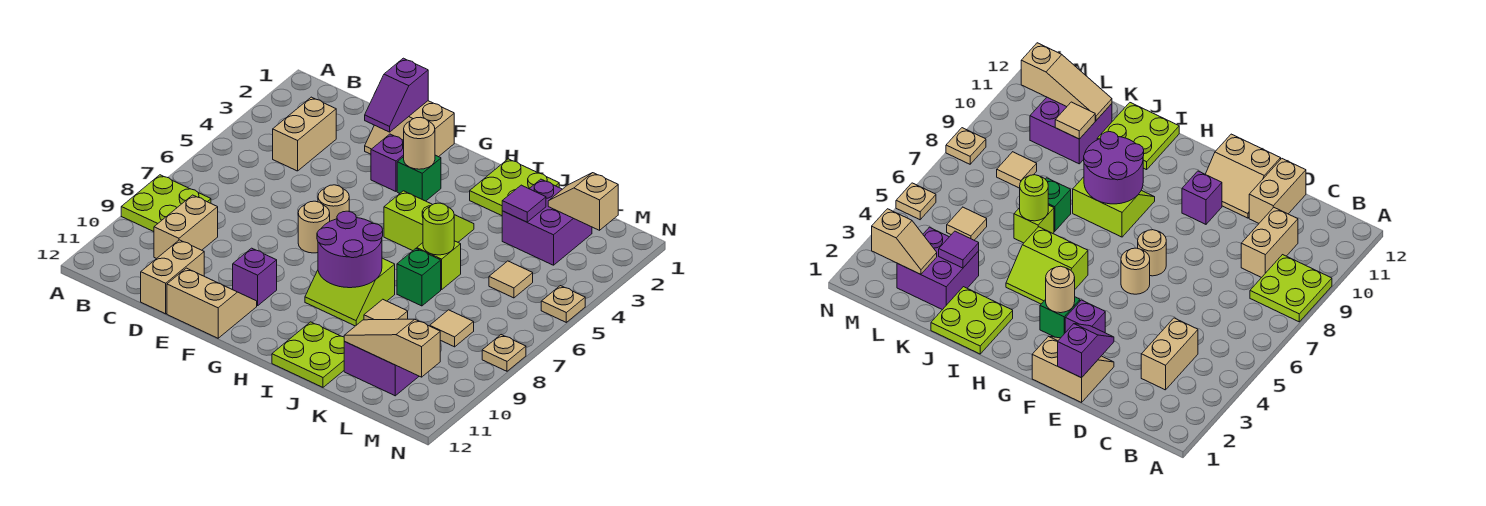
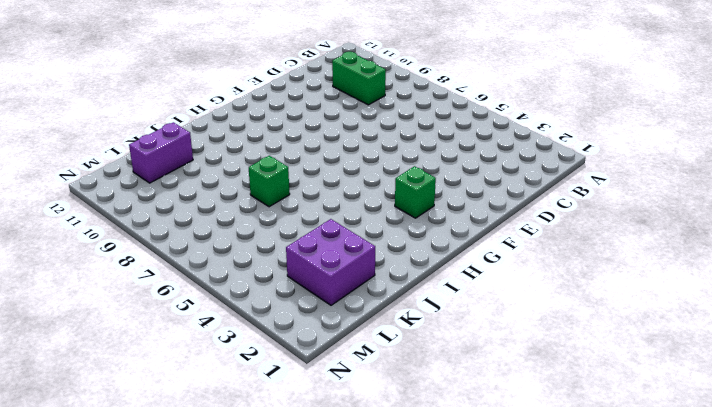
green 1x2 brick [332,52,386,105] -> tan 1x2 brick [154,195,218,259]
purple 1x2 brick [129,122,193,183] -> purple 2x2 brick [344,342,419,396]
none -> lime 2x2 plate [121,175,211,232]
none -> tan 1x2 brick [273,97,336,171]
none -> tan 1x2 brick [141,240,204,314]
none -> tan 2x2 slope [365,101,454,157]

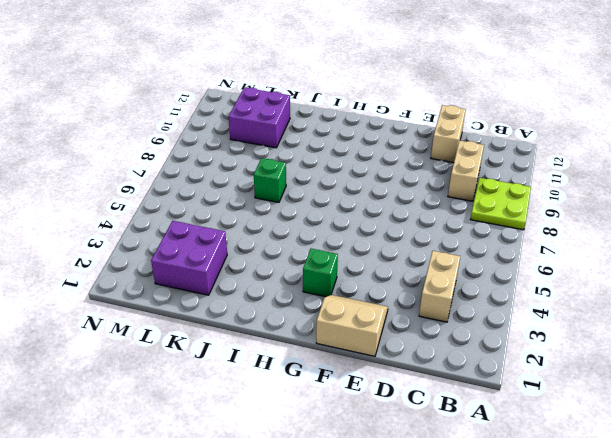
none -> tan 2x2 slope [167,268,257,338]
none -> purple 1x1 brick [371,134,404,191]
none -> tan 1x1 round brick [318,185,349,221]
none -> tan 1x1 round brick [298,201,330,253]

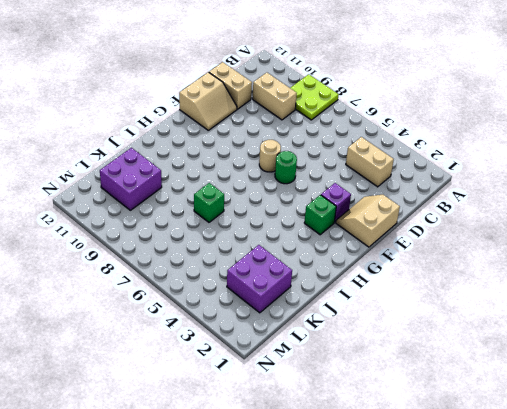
green 1x1 round brick [275,151,297,184] -> tan 1x1 round brick [318,185,349,221]
none -> purple 1x1 brick [233,248,277,306]
none -> lime 2x2 slope [384,191,474,251]
none -> lime 2x2 slope [305,258,395,326]
none -> lime 2x2 plate [470,159,559,216]

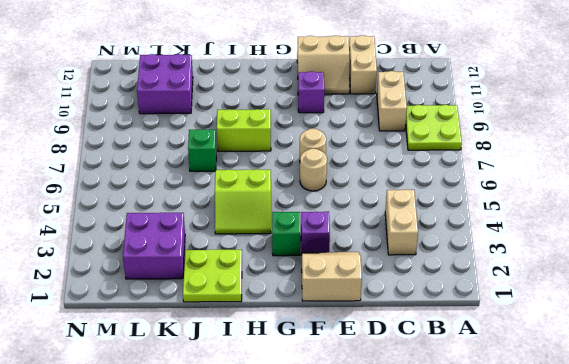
none -> lime 2x2 plate [272,322,345,387]
none -> lime 1x1 brick [417,241,461,290]
none -> tan 1x1 tile [489,261,533,298]
none -> tan 1x1 tile [430,310,474,347]

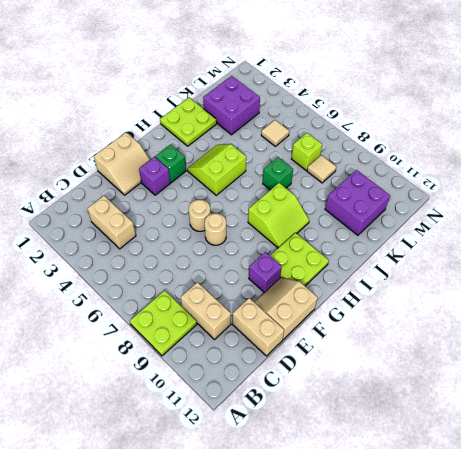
lime 2x2 plate [270,233,329,286] -> lime 2x2 plate moved to [272,322,345,387]
lime 1x1 brick [291,133,322,170] -> lime 1x1 brick moved to [417,241,461,290]
none -> tan 1x1 plate [541,286,585,322]
none -> tan 1x1 plate [482,335,526,371]
none -> purple 1x2 slope [365,58,428,132]
none -> tan 1x1 round brick [404,117,435,169]

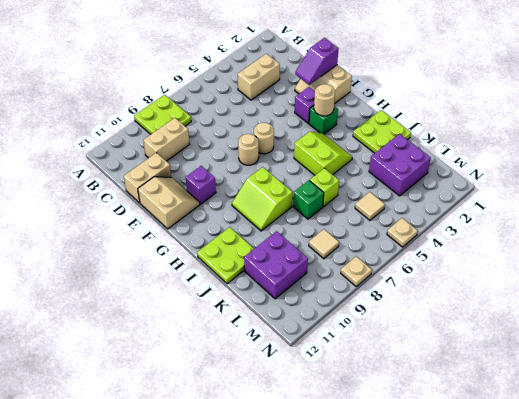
none -> purple 2x2 round brick [317,211,383,288]
none -> lime 1x1 round brick [423,203,454,255]
none -> purple 1x1 tile [502,185,546,222]
none -> tan 1x1 tile [364,299,408,320]

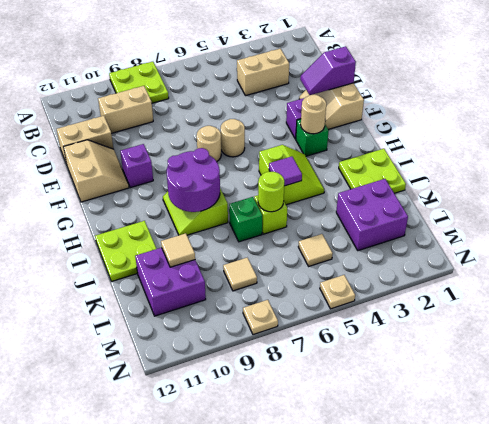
purple 1x1 tile [269,157,302,186] -> purple 1x1 tile moved to [502,185,546,222]
none -> tan 1x3 slope [344,319,440,377]
none -> tan 1x2 slope [548,173,618,230]

